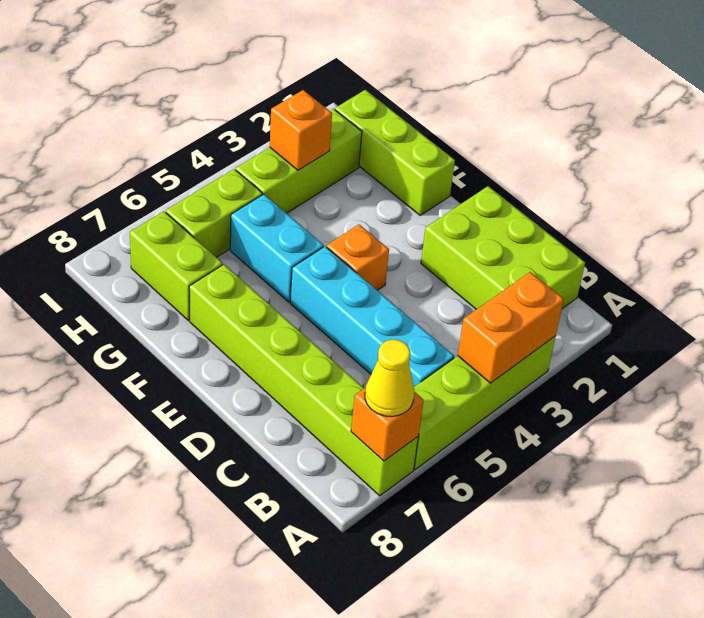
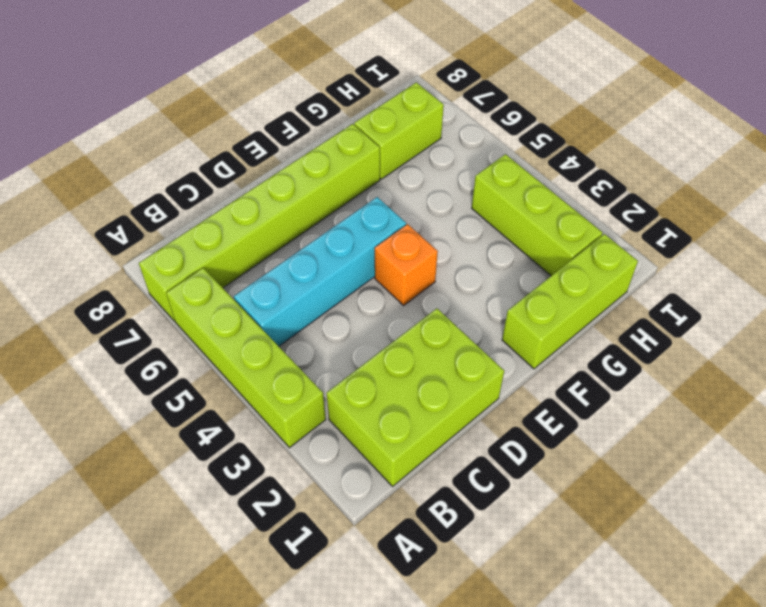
none -> cyan 1x2 brick [230,194,324,302]
none -> lime 1x2 brick [166,169,262,257]
none -> orange 1x2 brick [458,272,564,383]

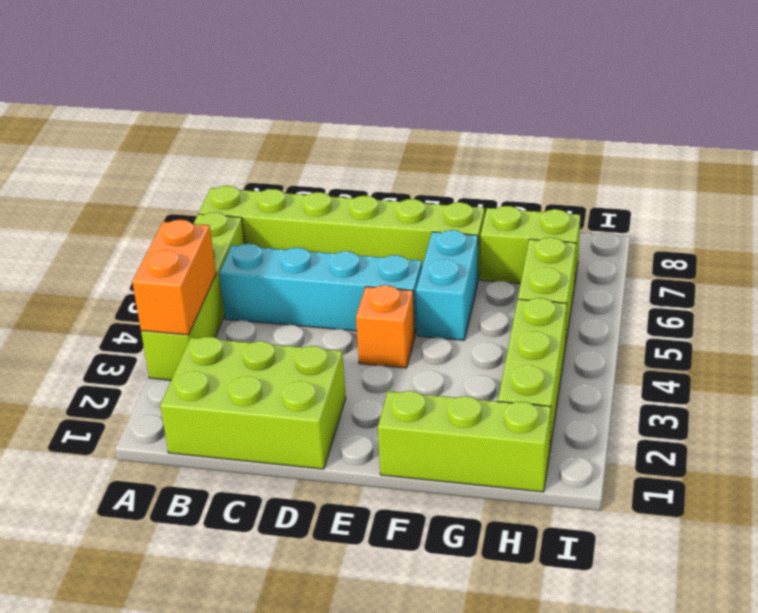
cyan 1x2 brick [416,230,478,340] -> cyan 1x2 brick turned to [230,194,324,302]
none -> orange 1x1 brick [351,387,424,461]
none -> orange 1x1 brick [270,90,332,170]
none -> yellow 1x1 cone [365,340,414,417]

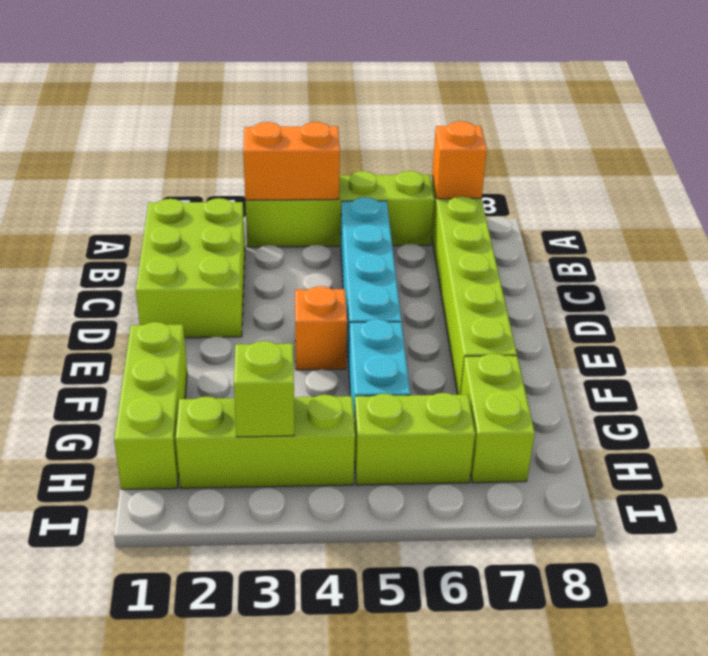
lime 1x1 brick [234,341,294,437] -> orange 1x1 brick [270,90,332,170]
none -> yellow 1x1 cone [365,340,414,417]

